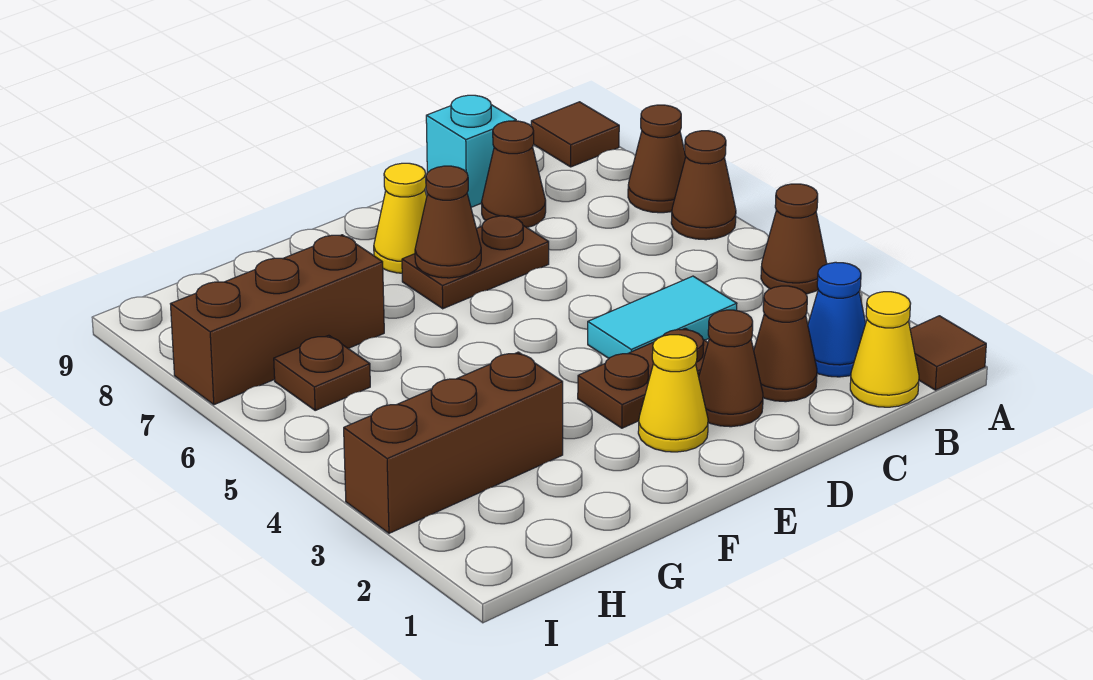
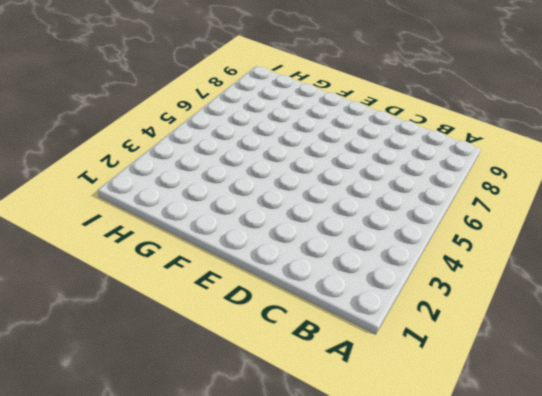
none -> brown 1x1 tile [910,316,986,390]
none -> brown 1x1 cone [761,184,827,294]
none -> brown 1x1 cone [671,131,736,240]

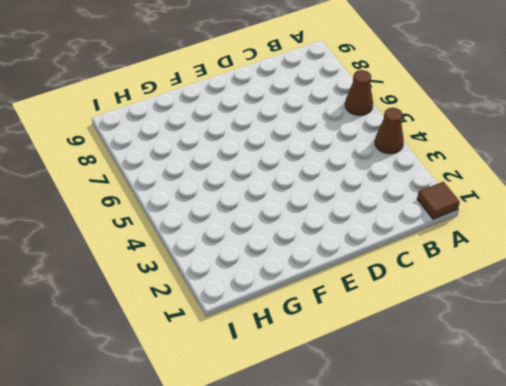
none -> brown 1x1 cone [628,105,686,213]
none -> brown 1x1 tile [531,102,619,167]
none -> yellow 1x1 cone [850,292,919,407]

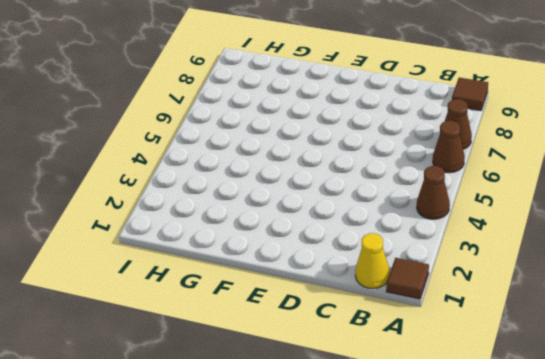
none -> blue 1x1 cone [808,262,866,377]
none -> brown 1x1 cone [754,286,817,402]
none -> cyan 1x2 tile [588,276,737,358]

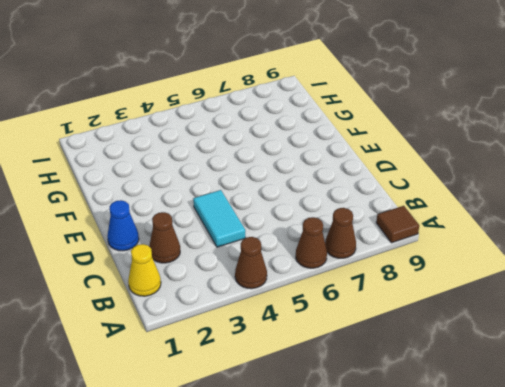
blue 1x1 cone [107,200,139,251] -> blue 1x1 cone moved to [808,262,866,377]
none -> brown 1x1 tile [910,316,986,390]
none -> brown 1x1 cone [481,121,546,227]
none -> cyan 1x1 brick [426,95,516,207]

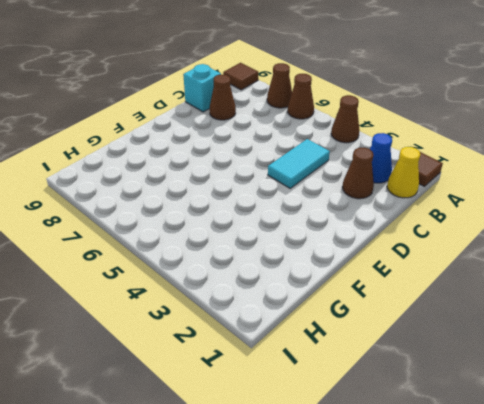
none -> brown 1x1 cone [699,310,763,427]
none -> brown 1x2 plate [578,328,708,428]
none -> brown 1x2 plate [402,216,549,309]

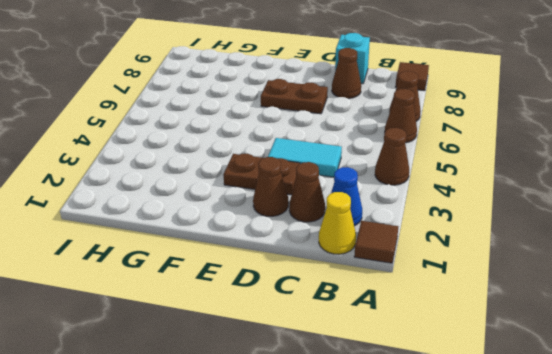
none -> yellow 1x1 cone [638,335,708,452]
none -> yellow 1x1 cone [374,163,427,273]
none -> brown 1x3 brick [344,352,563,533]

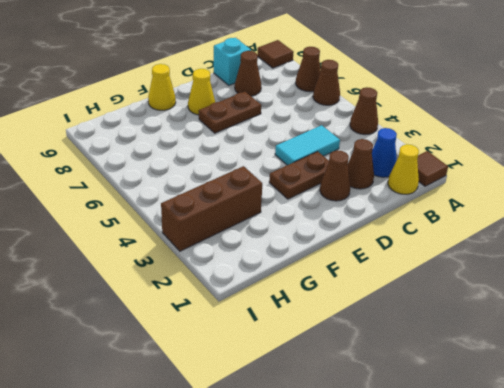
yellow 1x1 cone [148,64,176,110] -> yellow 1x1 cone moved to [638,335,708,452]
none -> brown 1x3 brick [171,235,384,405]
none -> brown 1x1 plate [274,335,370,410]
none -> brown 1x1 cone [415,166,481,278]

